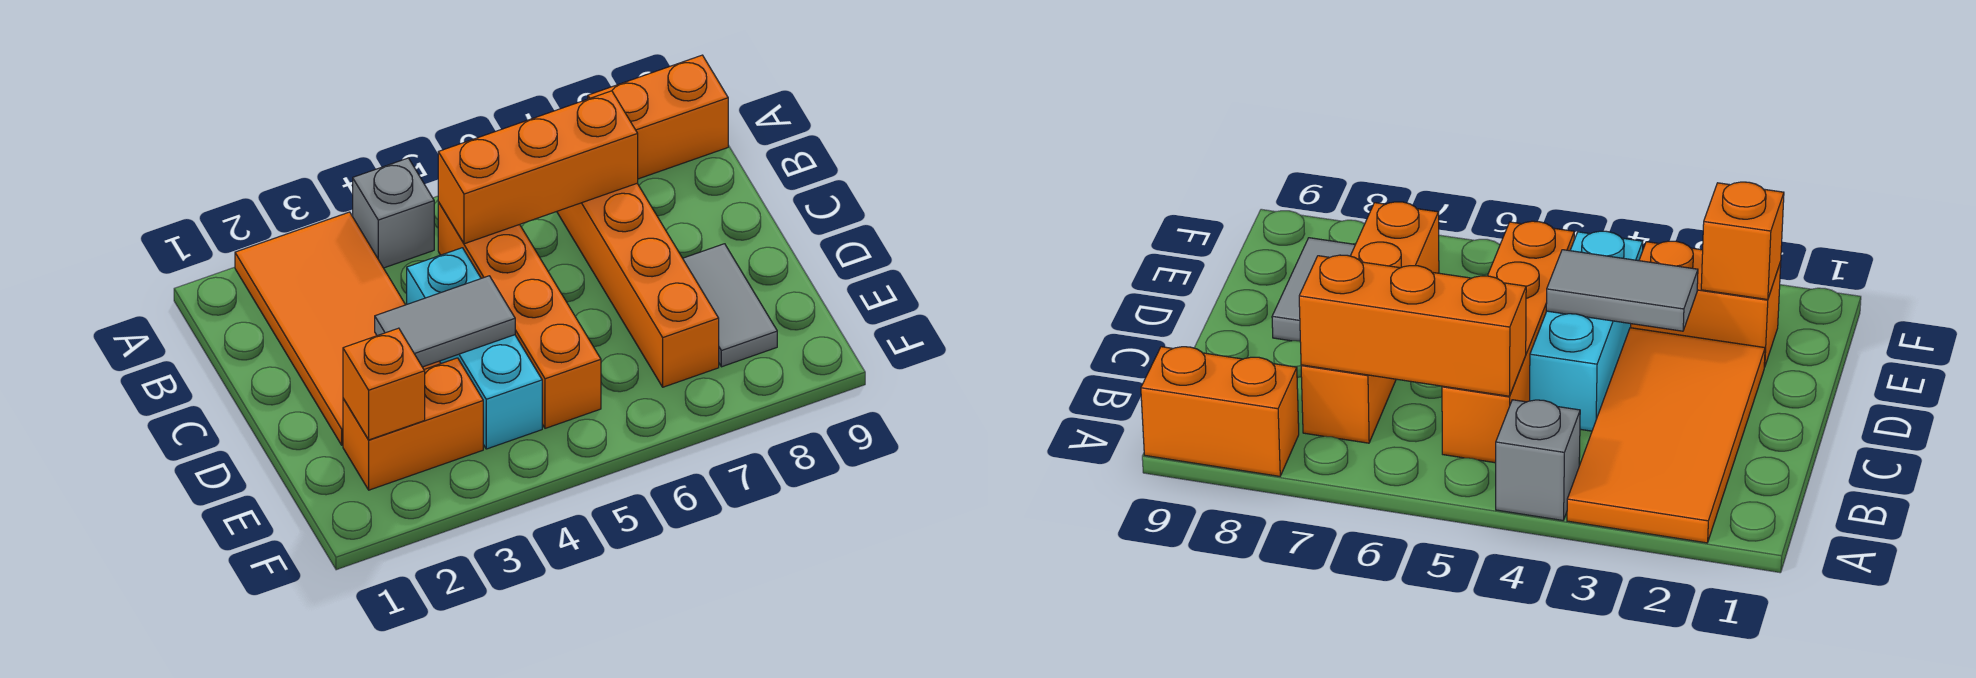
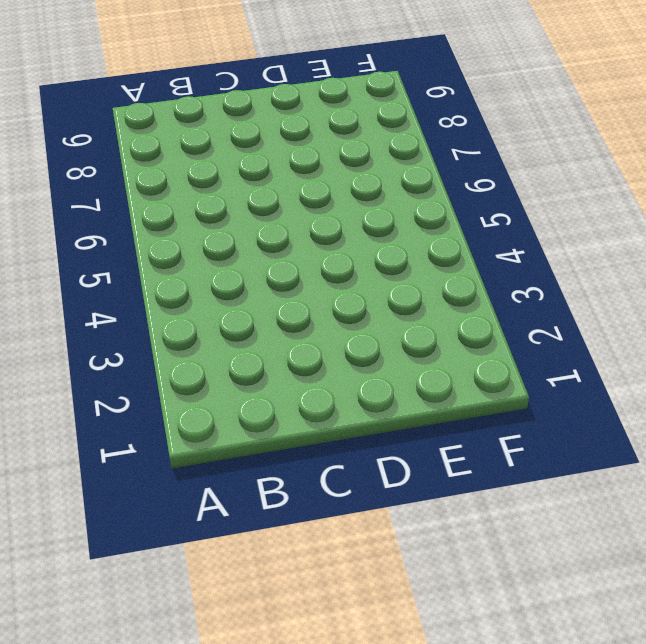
none -> orange 2x4 tile [235,212,441,445]
none -> grey 1x1 brick [353,158,434,268]

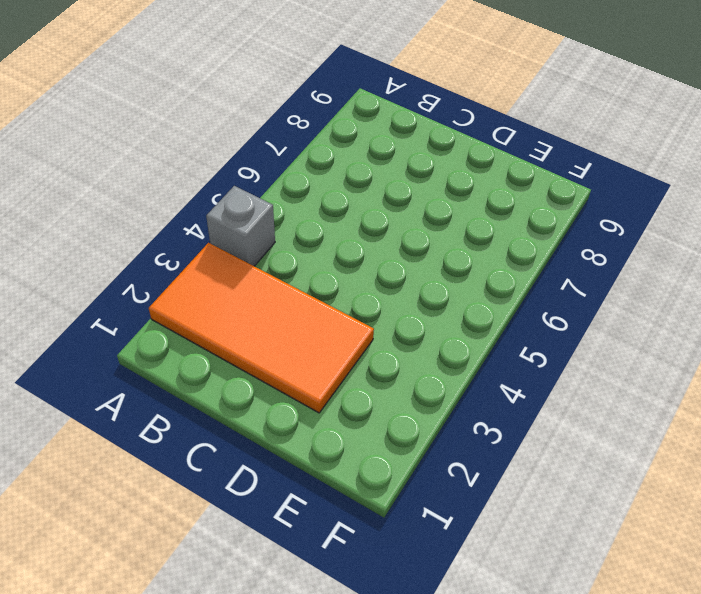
none -> orange 1x2 brick [588,55,728,179]
none -> orange 1x4 brick [438,202,601,428]

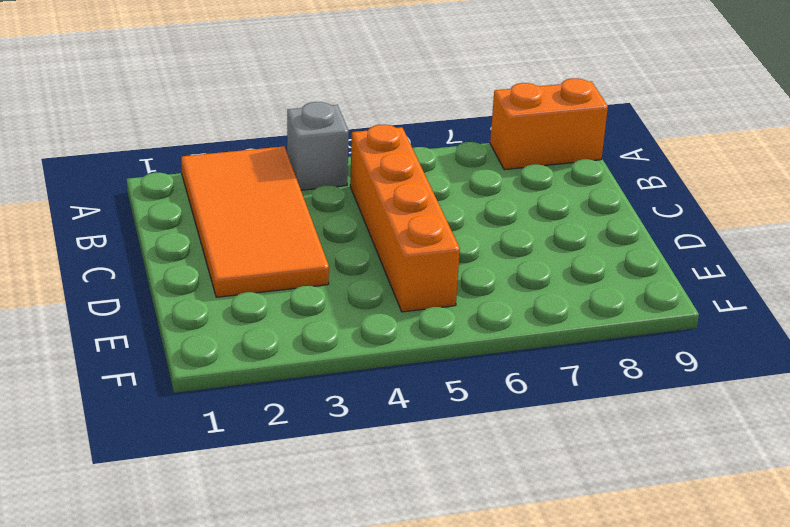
none -> orange 1x4 brick [557,184,719,387]
none -> cyan 1x3 brick [407,248,542,449]

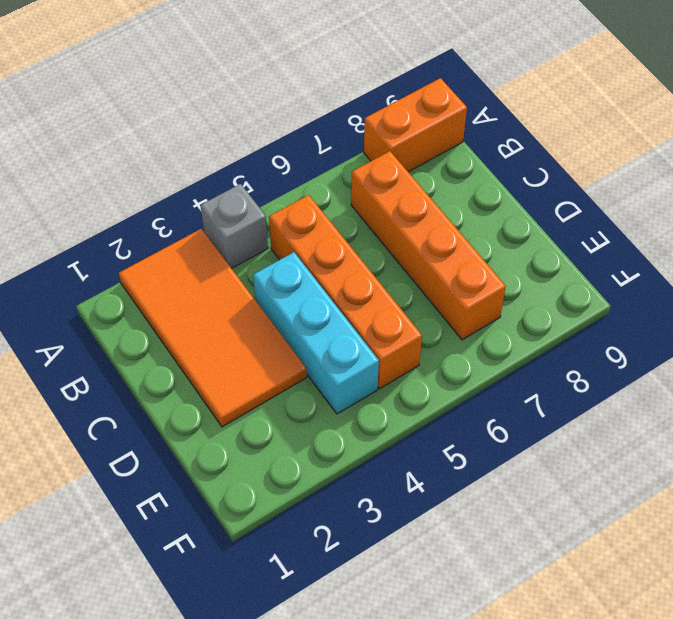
none -> grey 1x2 tile [683,244,777,367]
none -> orange 1x2 brick [343,358,483,490]

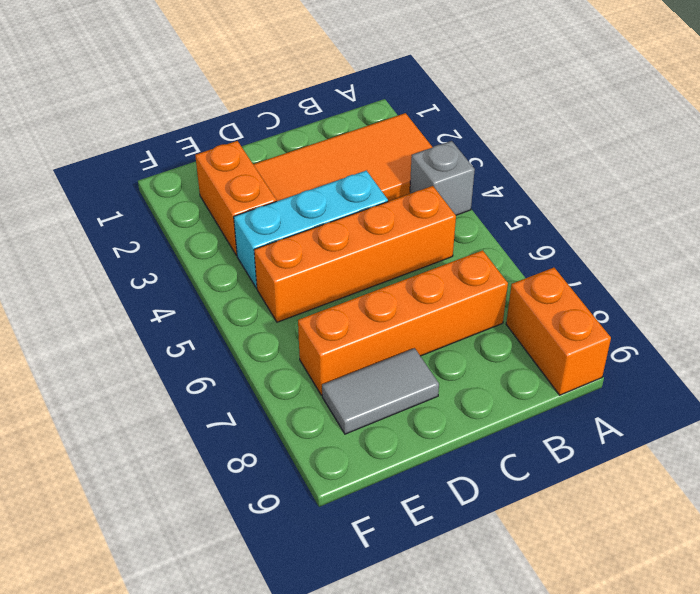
none -> orange 1x3 brick [438,91,638,244]
none -> grey 1x2 tile [375,276,515,367]

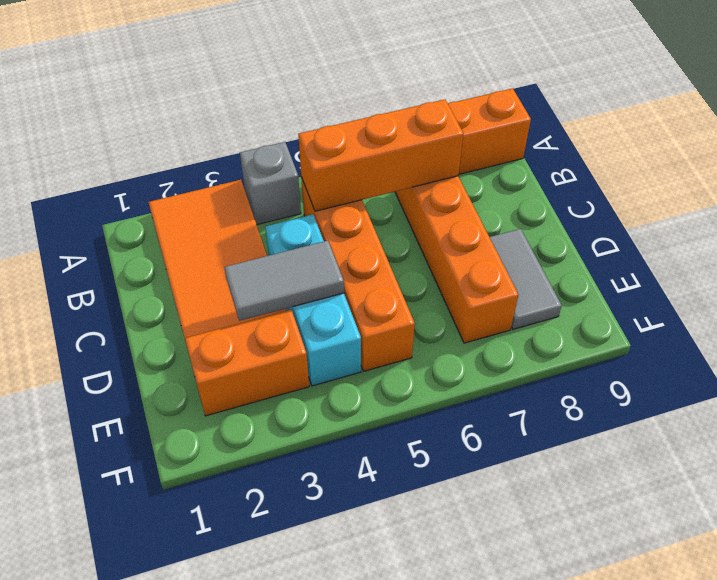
none -> orange 1x1 brick [343,328,425,440]

